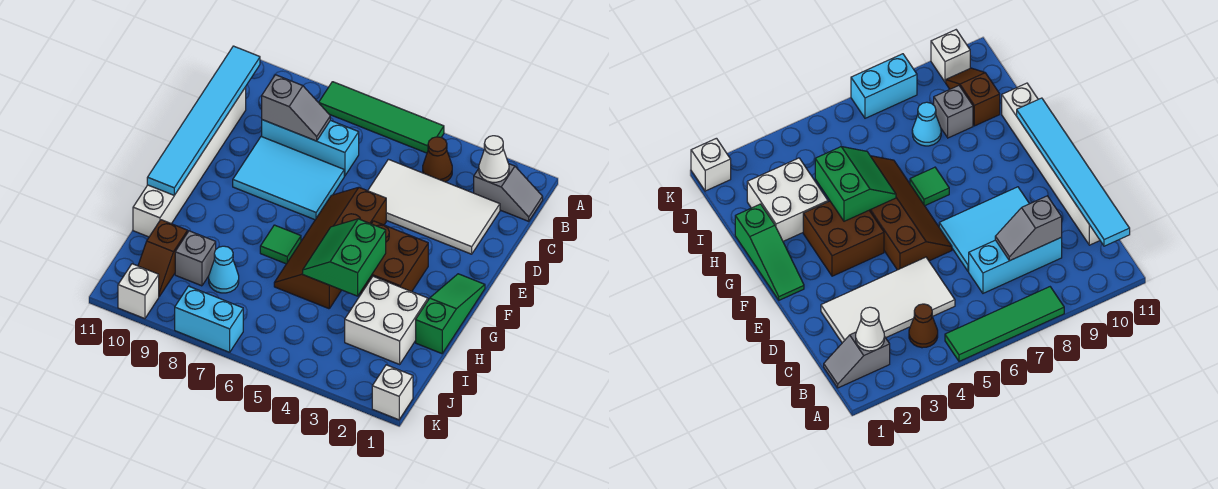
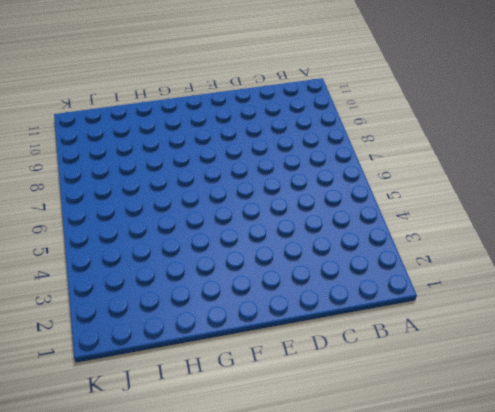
none -> green 1x4 tile [319,82,444,153]
none -> grey 1x2 slope [474,164,543,221]
none -> brown 1x1 cone [423,137,452,182]

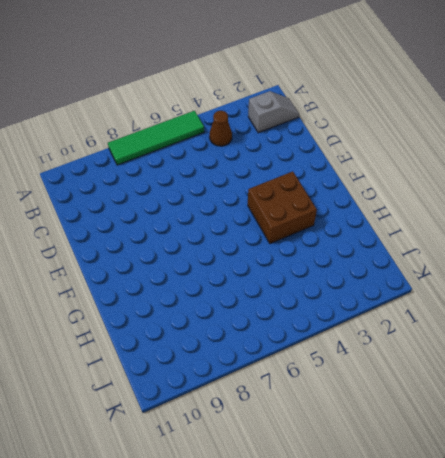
none -> white 2x4 tile [368,159,500,254]
none -> cyan 1x3 brick [262,120,359,176]
none -> white 1x6 brick [133,87,246,237]

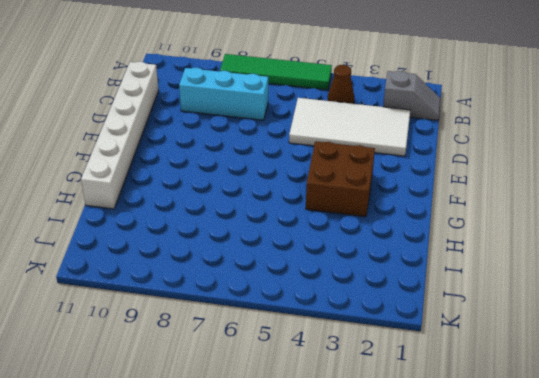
none -> cyan 2x3 tile [233,136,344,220]
none -> brown 2x4 slope [274,187,386,309]
none -> green 1x3 slope [416,274,485,354]

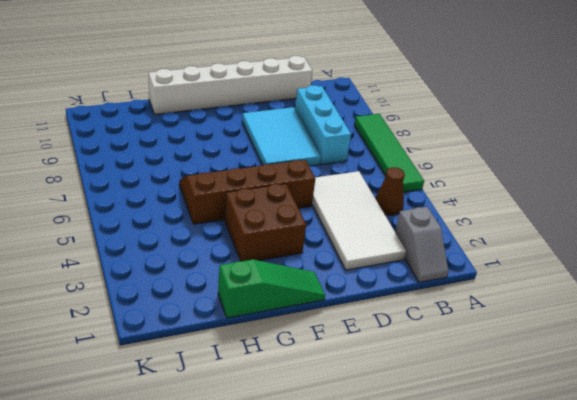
none -> green 1x1 tile [260,225,301,264]
none -> white 2x2 brick [345,276,428,364]
none -> cyan 1x1 cone [209,246,239,293]

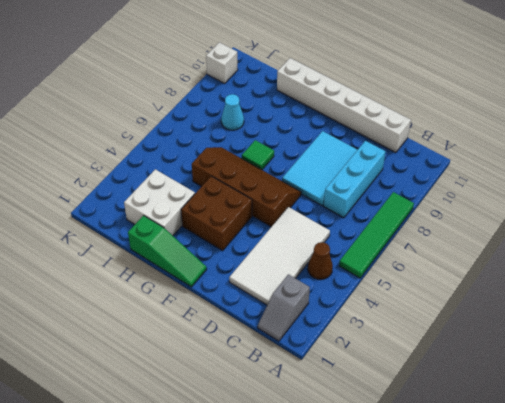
none -> grey 1x1 brick [175,231,216,286]
none -> brown 1x2 slope [138,220,188,296]
none -> white 1x1 brick [372,365,413,420]

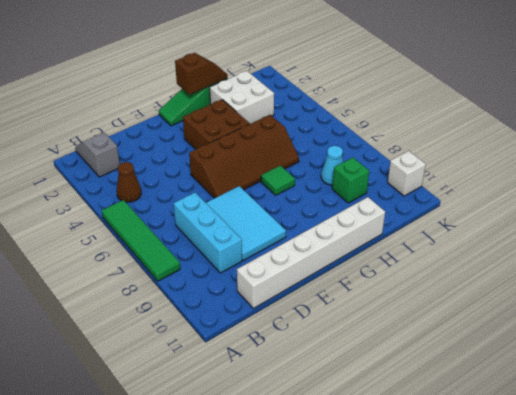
brown 1x2 slope [175,53,227,95] -> brown 1x2 slope moved to [138,220,188,296]
green 1x1 brick [332,158,369,203] -> grey 1x1 brick [175,231,216,286]
none -> white 2x4 tile [368,159,500,254]
none -> white 1x1 brick [372,365,413,420]
none -> cyan 1x2 brick [175,286,243,352]

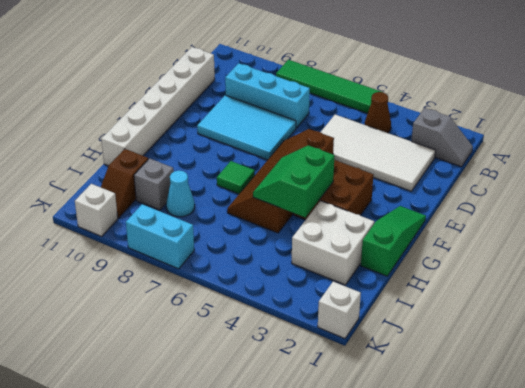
none -> white 1x1 cone [479,136,509,182]
none -> cyan 1x6 tile [147,46,260,195]
none -> grey 1x2 slope [262,75,330,141]

